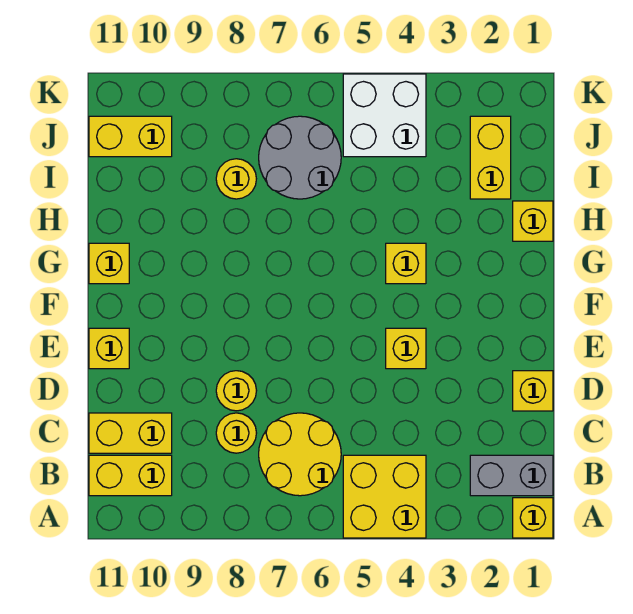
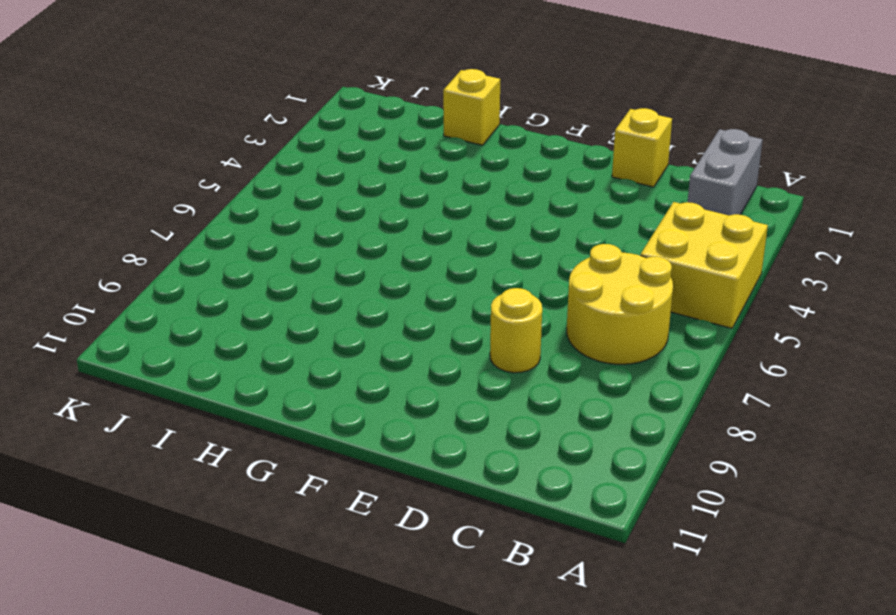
none -> yellow 1x1 brick [513,498,553,538]
none -> yellow 1x2 brick [89,455,172,496]
none -> yellow 1x1 round brick [216,413,256,453]

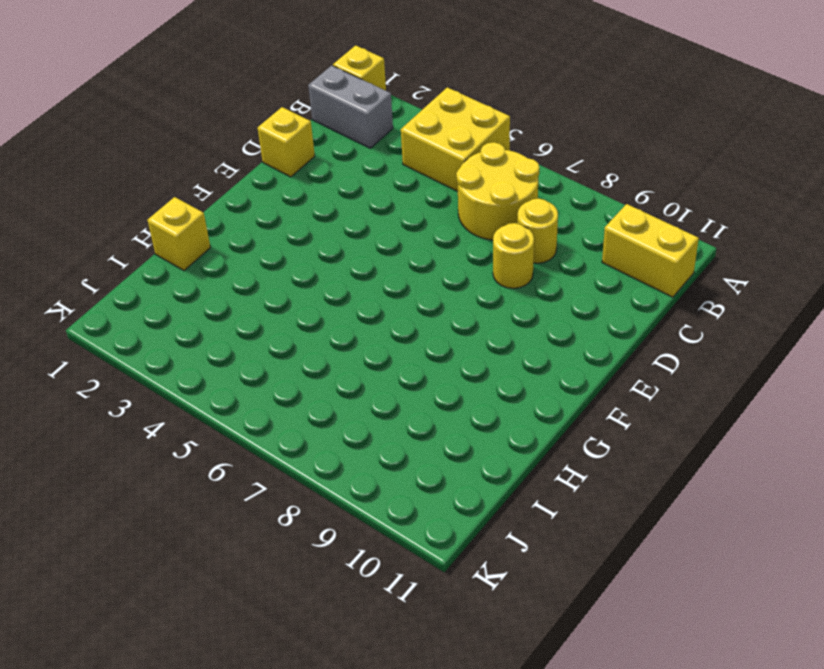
none -> yellow 1x2 brick [89,413,172,453]
none -> yellow 1x1 brick [386,328,426,369]
none -> yellow 1x1 brick [89,328,129,369]

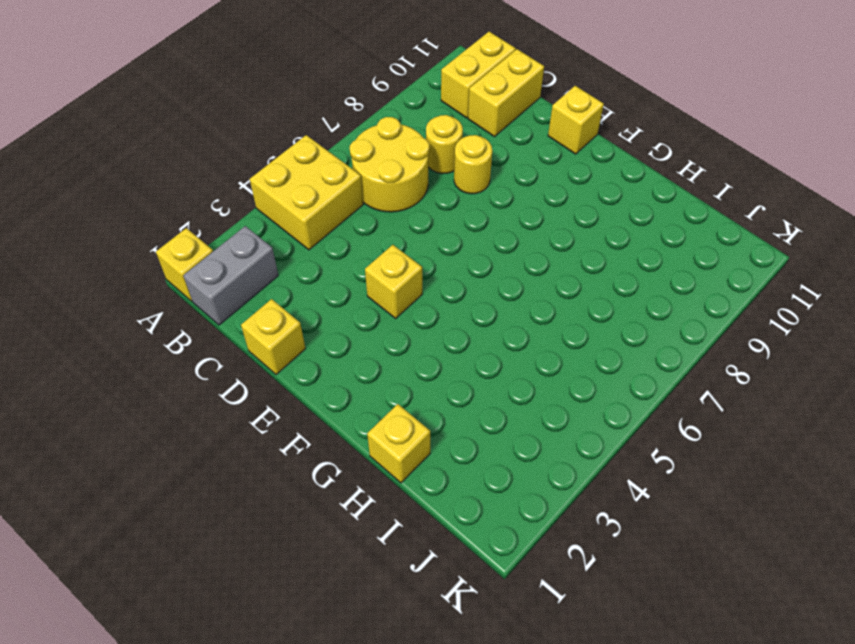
none -> yellow 1x1 brick [386,243,426,284]
none -> yellow 1x1 brick [89,243,129,284]
none -> yellow 1x2 brick [470,116,511,199]

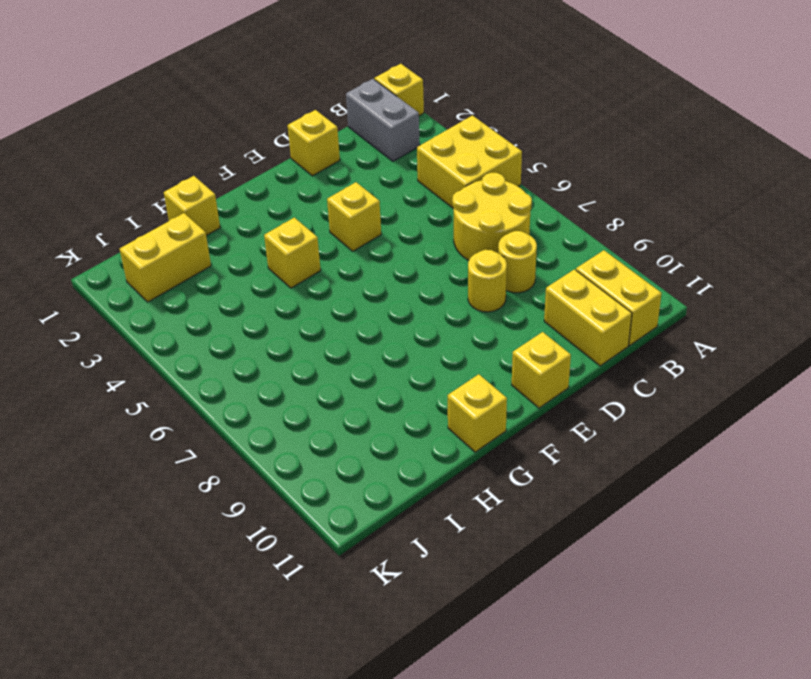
none -> grey 2x2 round brick [259,116,341,199]
none -> yellow 1x1 round brick [216,159,256,199]
none -> white 2x2 brick [343,74,426,157]

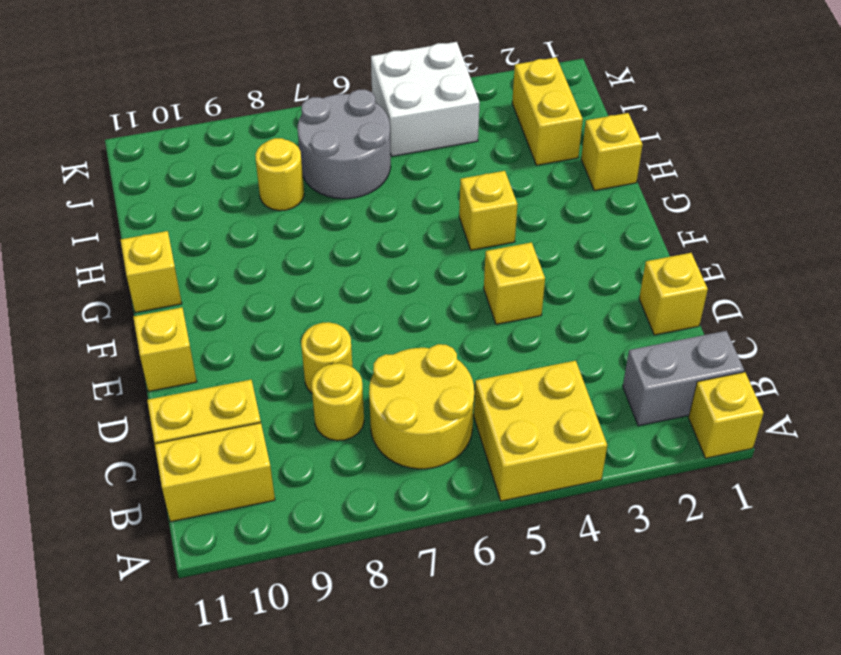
none -> yellow 1x2 brick [89,116,172,157]

